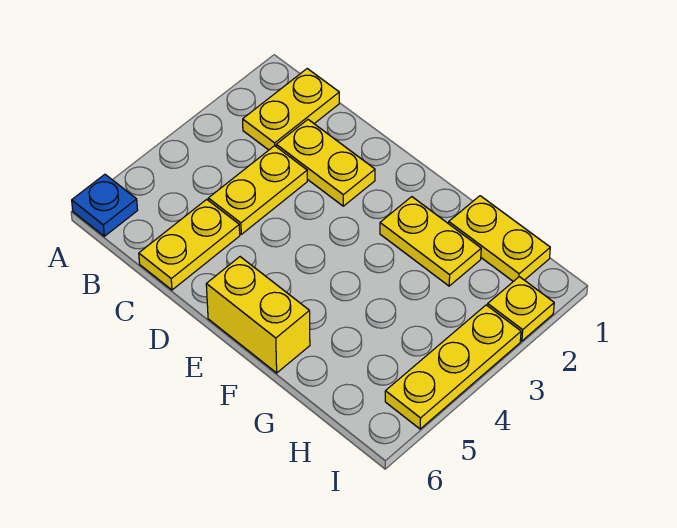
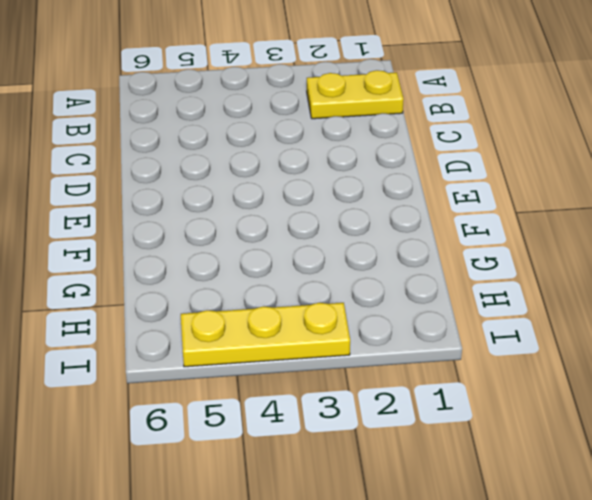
none -> blue 1x1 plate [72,174,138,236]
none -> yellow 1x2 plate [276,120,375,206]

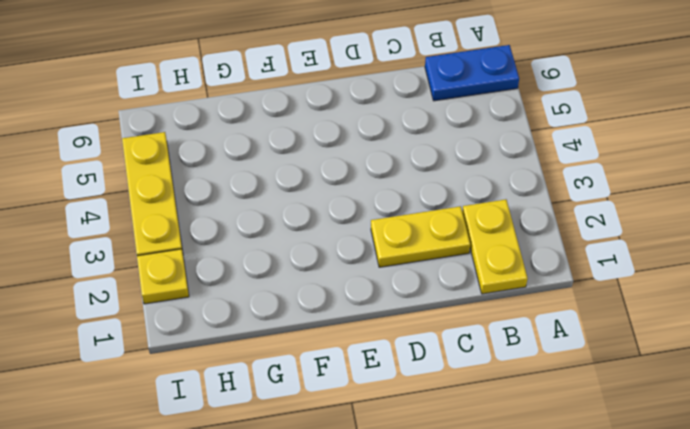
blue 1x2 plate [425,45,519,101] -> blue 1x1 plate [72,174,138,236]
none -> yellow 1x2 plate [208,146,307,234]
none -> yellow 1x2 plate [139,199,240,290]

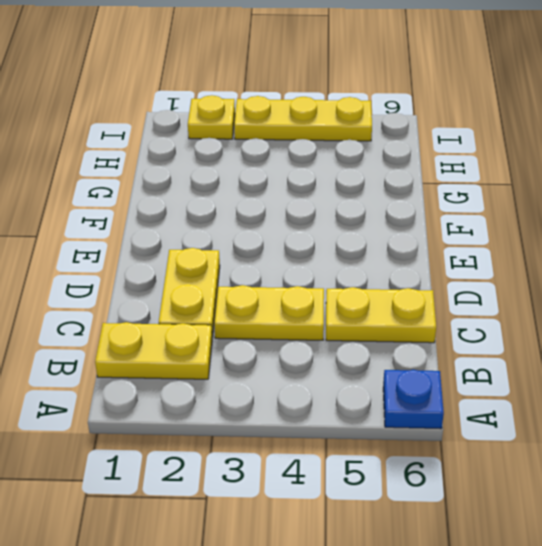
none -> yellow 1x2 brick [206,257,310,373]
none -> yellow 1x2 plate [380,197,481,286]

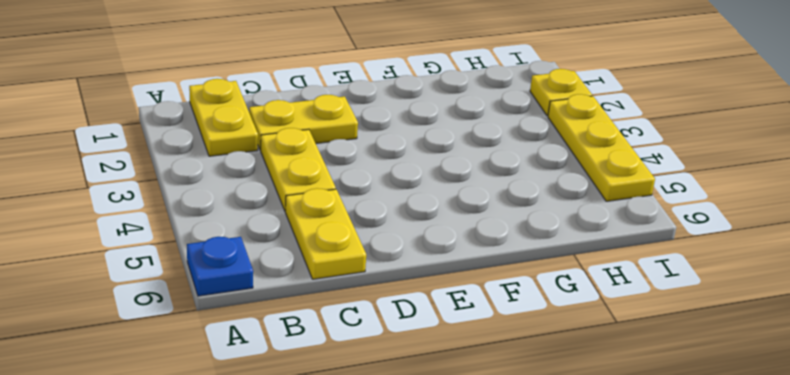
none -> yellow 1x2 brick [206,257,310,373]
none -> yellow 1x2 plate [380,197,481,286]

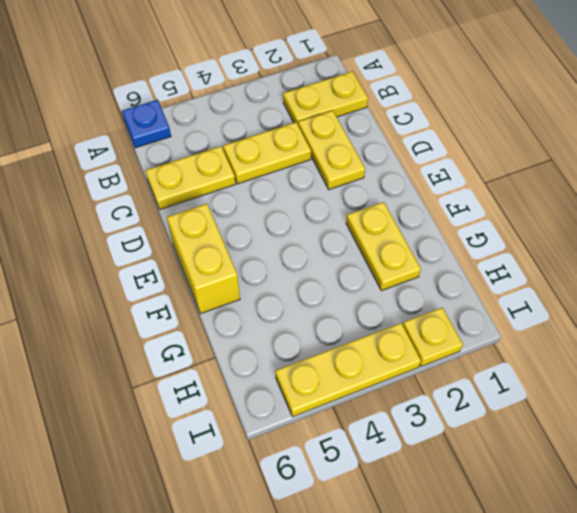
none -> yellow 1x2 plate [449,196,550,281]

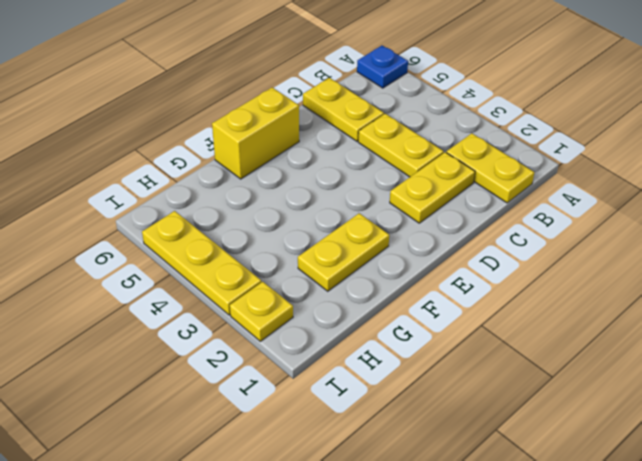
none -> yellow 1x2 plate [449,196,550,281]

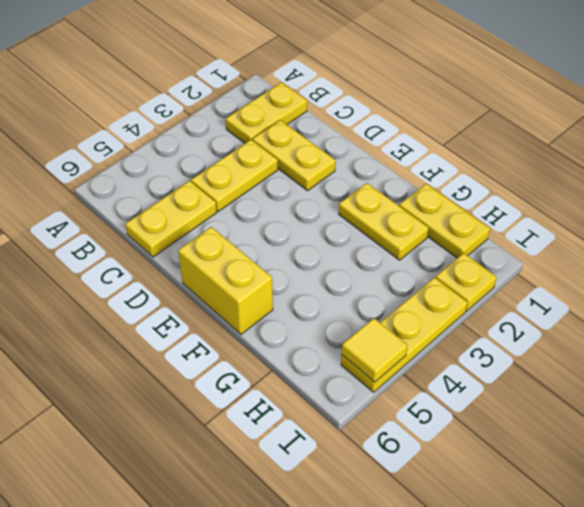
yellow 1x1 tile [342,318,408,382] -> none
none -> blue 1x1 plate [72,174,138,236]

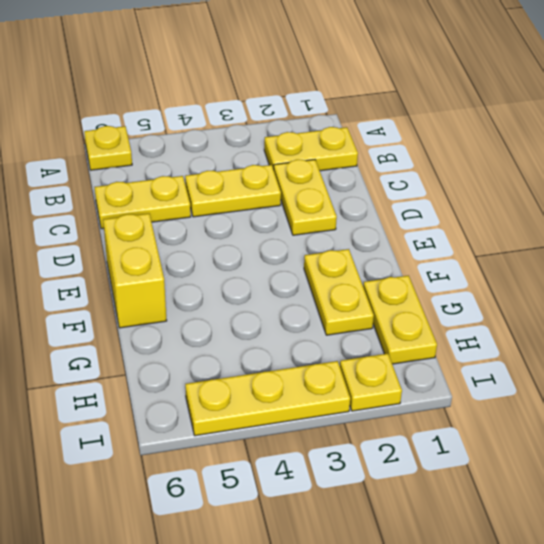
yellow 1x1 plate [84,126,132,170] -> blue 1x1 plate [72,174,138,236]

